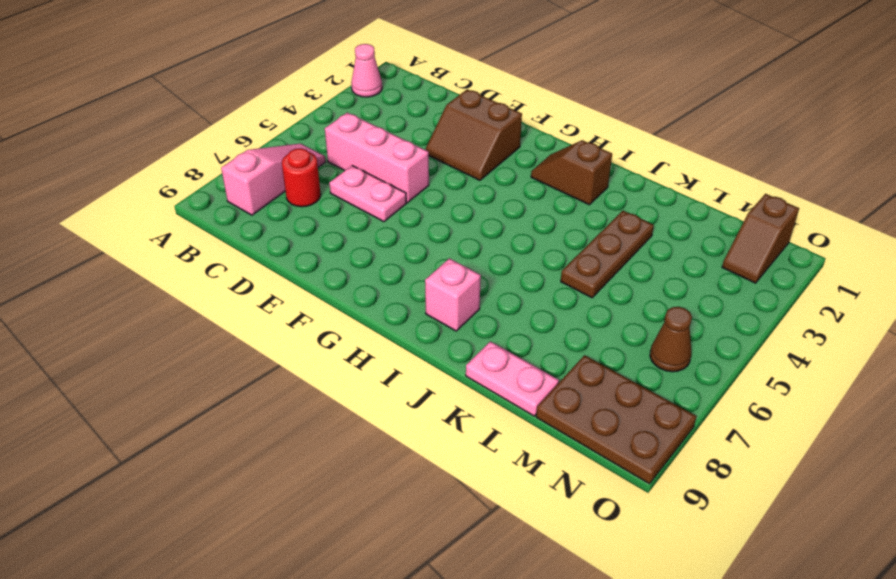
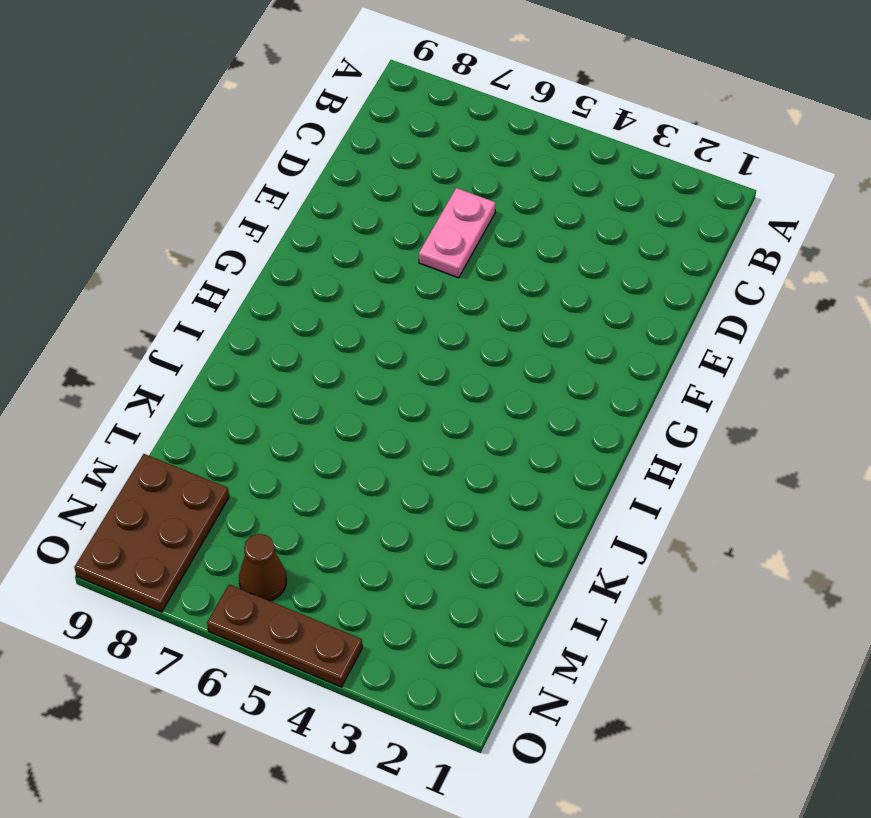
brown 1x3 plate [207,584,362,687] -> brown 1x3 plate moved to [561,211,654,298]
none -> pink 1x1 cone [351,44,382,97]
none -> pink 1x3 slope [221,144,325,215]
none -> pink 1x3 brick [325,112,429,203]

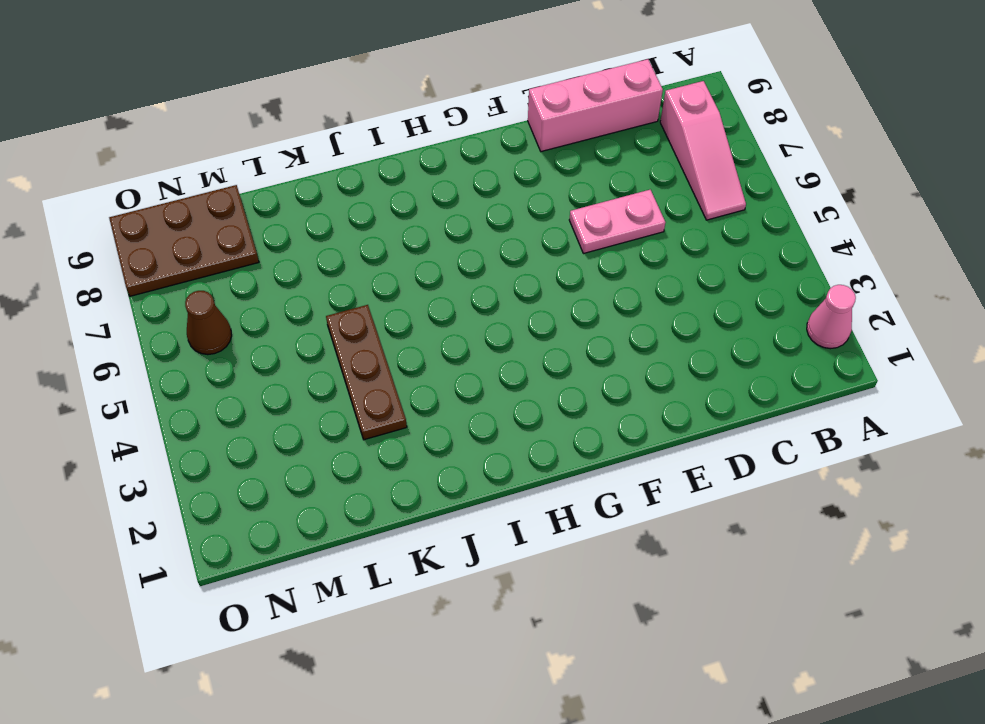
pink 1x3 brick [528,59,663,152] -> pink 1x3 brick moved to [325,112,429,203]
none -> red 1x1 round brick [282,149,321,207]
none -> brown 2x2 slope [426,89,522,180]
none -> brown 1x2 slope [531,140,612,205]

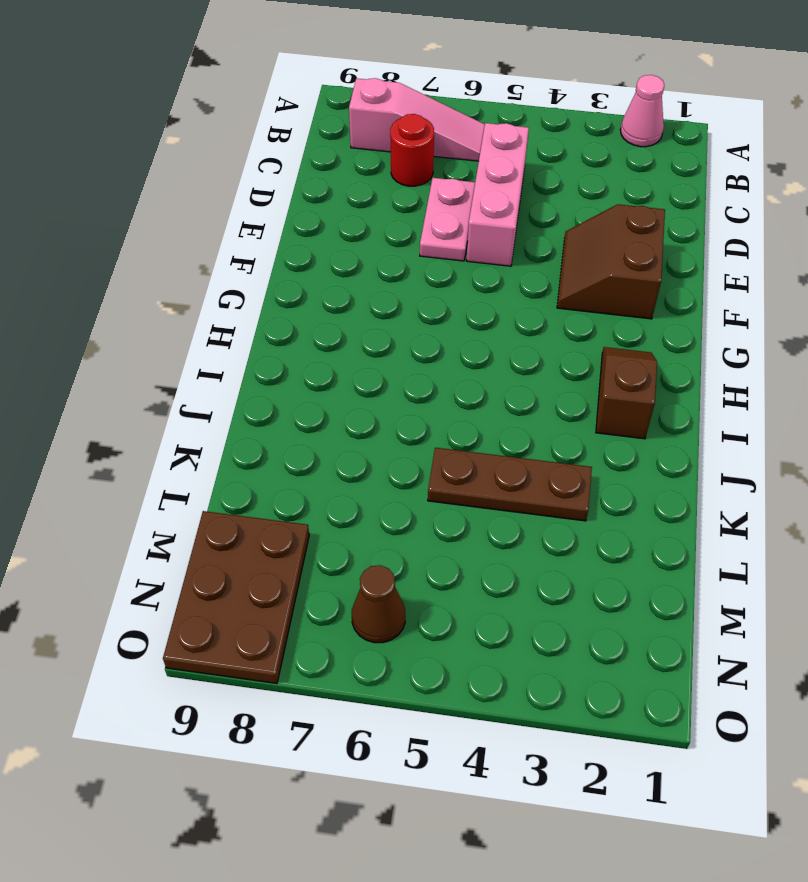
none -> pink 1x1 brick [425,258,481,331]
none -> pink 1x2 plate [466,341,559,416]
none -> brown 1x2 slope [722,194,799,283]

